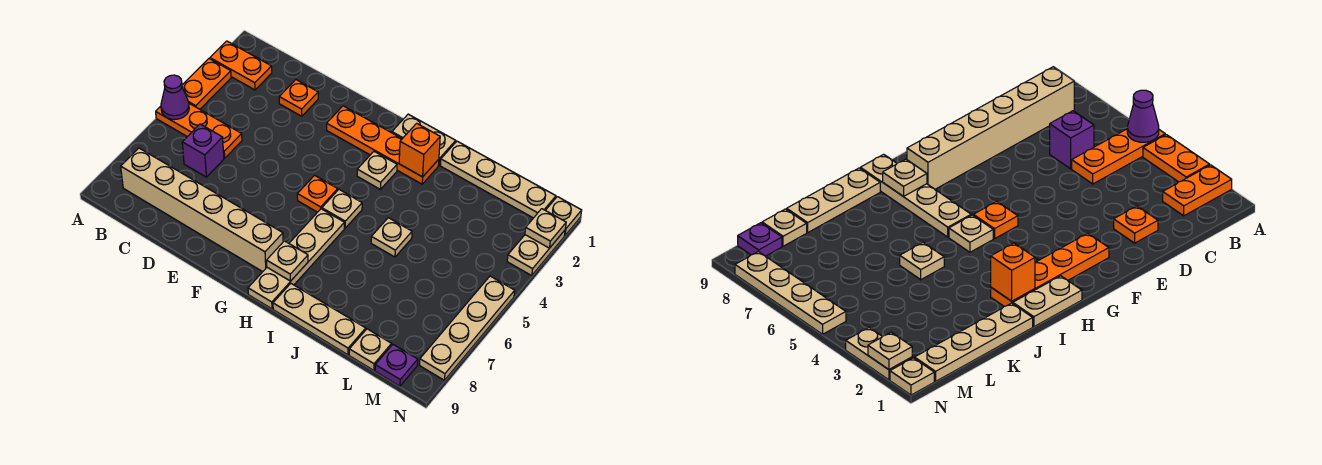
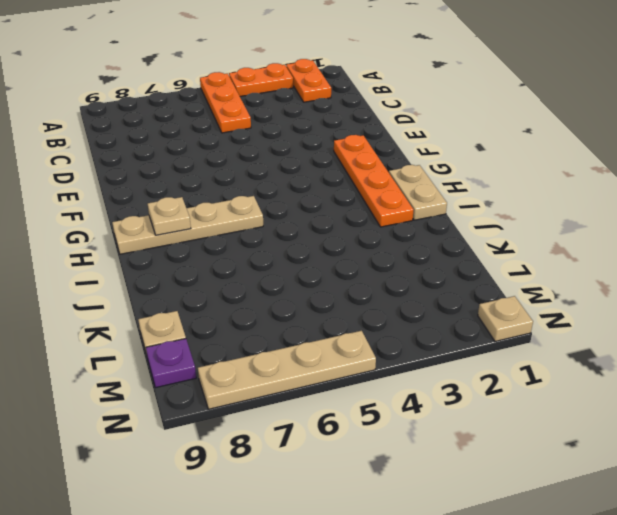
none -> tan 1x6 brick [121,148,283,272]
none -> purple 1x1 brick [182,124,224,177]
none -> orange 1x1 plate [279,80,318,116]

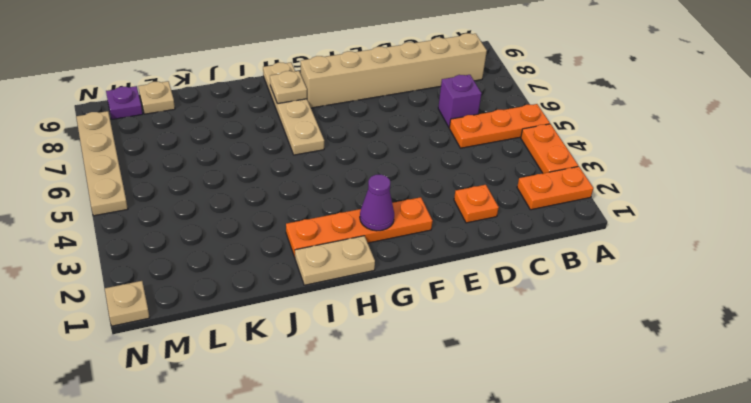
purple 1x1 cone [360,175,394,231] -> purple 1x1 cone moved to [161,75,189,120]
none -> orange 1x1 plate [297,175,338,212]
none -> tan 1x1 plate [357,152,397,189]
none -> tan 1x1 plate [322,190,362,228]

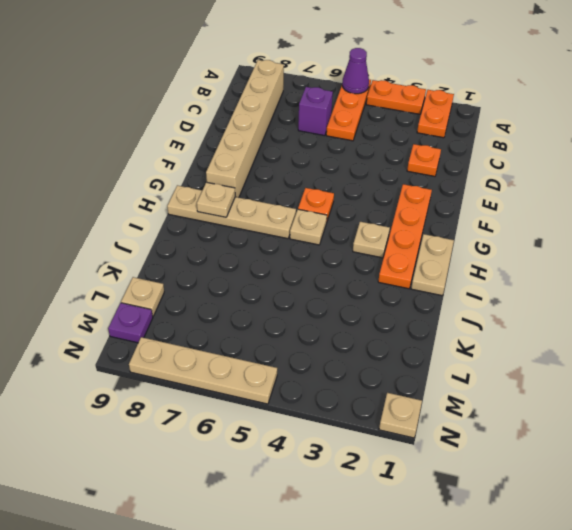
none -> tan 1x3 plate [273,284,366,355]
none -> tan 1x4 plate [440,141,556,218]
none -> tan 1x1 plate [371,218,412,257]

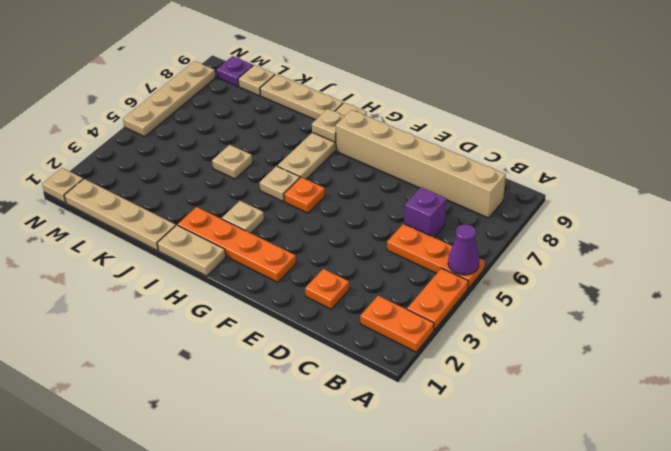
none -> tan 1x2 plate [507,230,565,276]
none -> orange 1x1 brick [399,123,440,177]
none -> tan 1x1 plate [525,209,566,248]

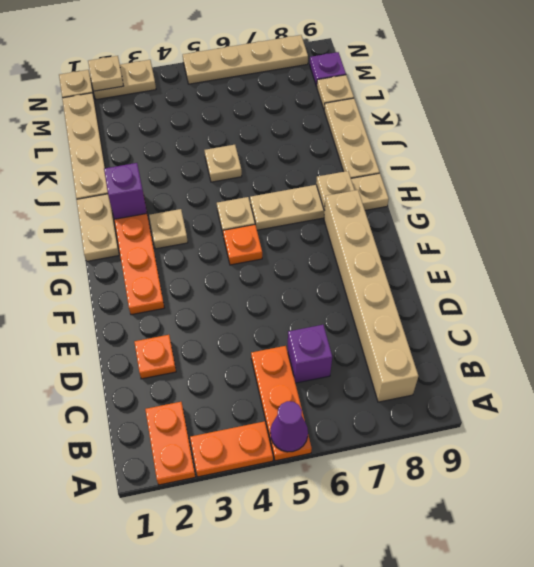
purple 1x1 brick [104,163,147,219] -> orange 1x1 brick [399,123,440,177]

